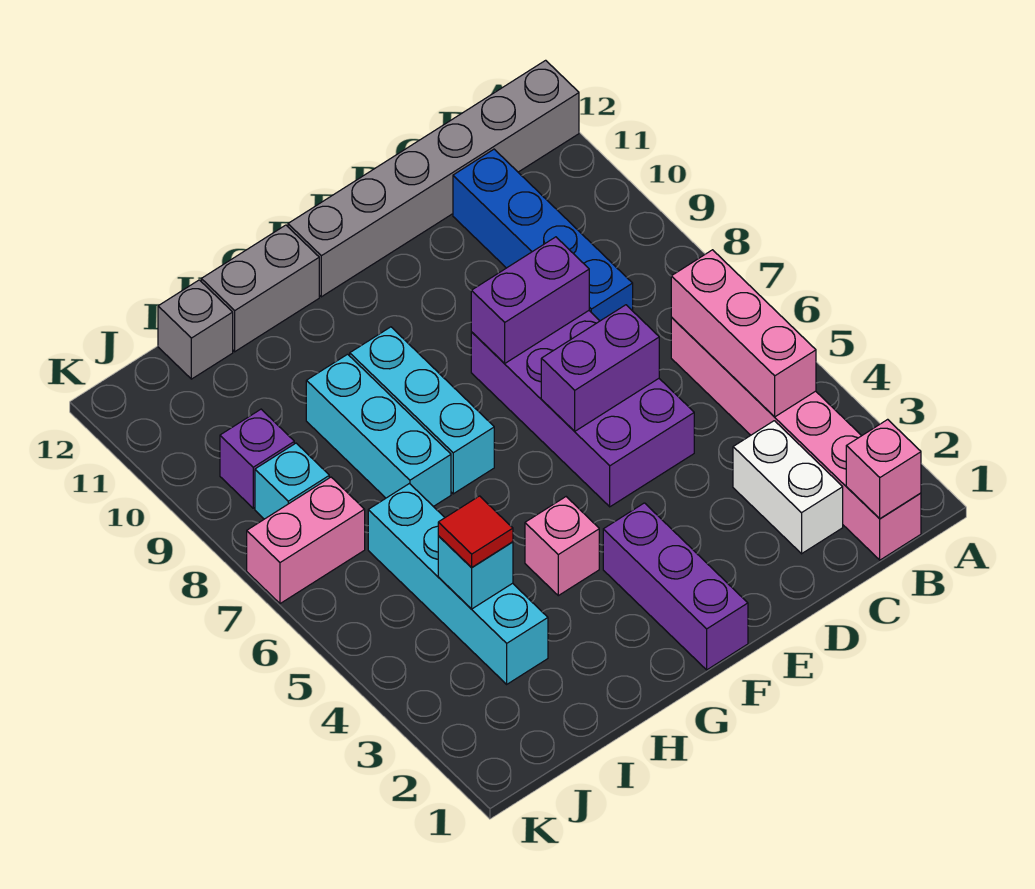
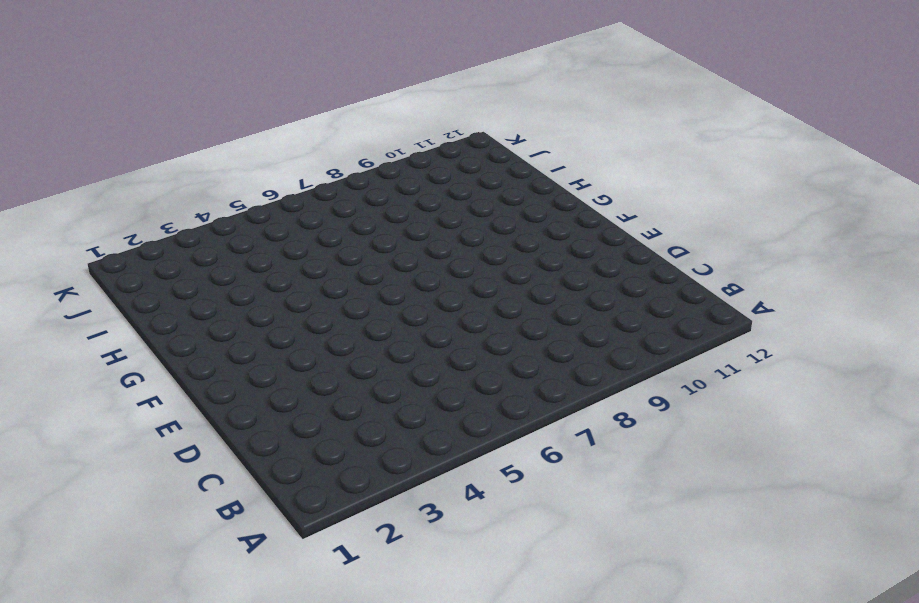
none -> grey 1x6 brick [288,60,579,297]
none -> pink 1x6 brick [671,318,921,560]
none -> white 1x2 brick [733,421,843,554]

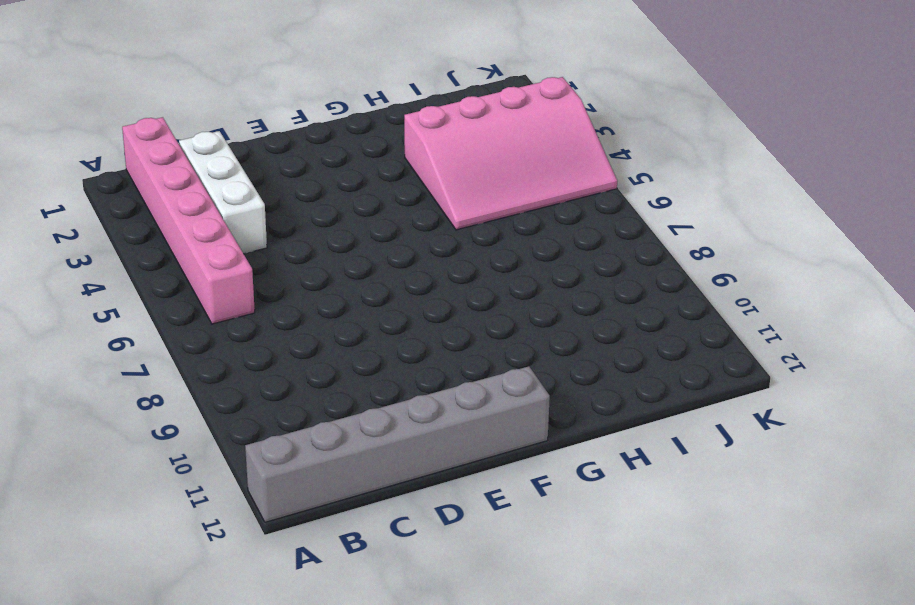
white 1x3 brick [179,131,267,254] -> white 1x2 brick [733,421,843,554]
pink 3x4 slope [404,77,617,230] -> cyan 1x4 brick [368,484,548,684]
none -> blue 1x4 brick [453,149,633,321]
none -> purple 2x4 brick [471,311,694,507]
none -> purple 1x3 brick [603,503,748,670]

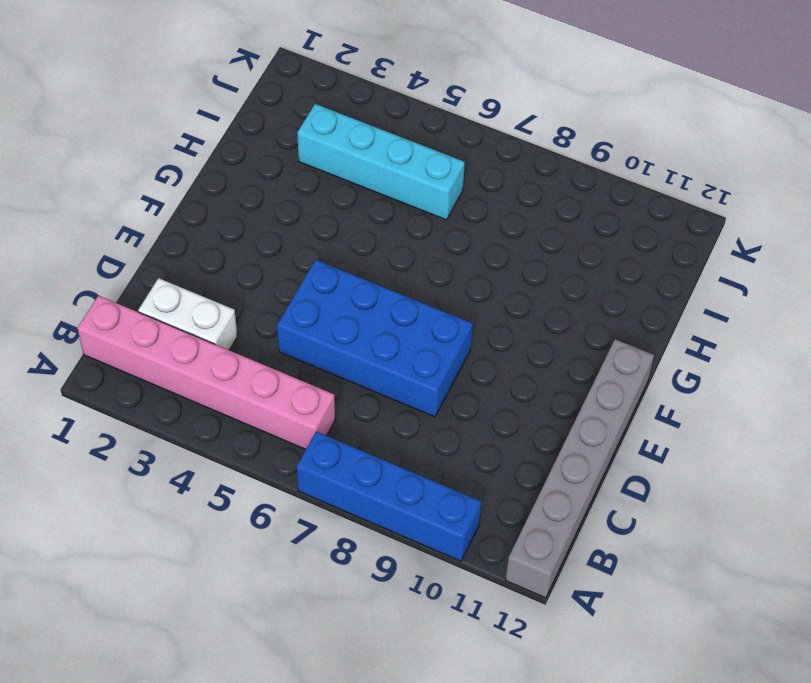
blue 1x4 brick [297,431,482,561] -> blue 1x4 brick moved to [453,149,633,321]
blue 2x4 brick [277,260,473,417] -> purple 2x4 brick [471,311,694,507]
none -> purple 1x3 brick [603,503,748,670]
none -> pink 1x1 brick [525,497,599,596]
none -> cyan 1x3 brick [350,327,494,494]

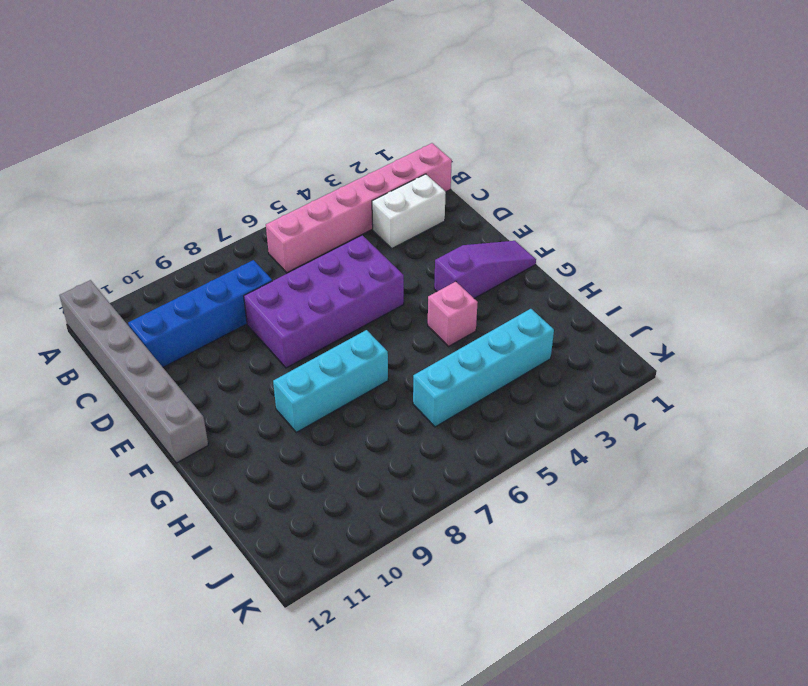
purple 1x3 slope [434,241,536,298] -> purple 1x3 brick [603,503,748,670]
none -> grey 1x2 brick [201,225,319,352]
none -> cyan 1x3 brick [306,354,451,507]
none -> grey 1x1 brick [158,280,233,379]

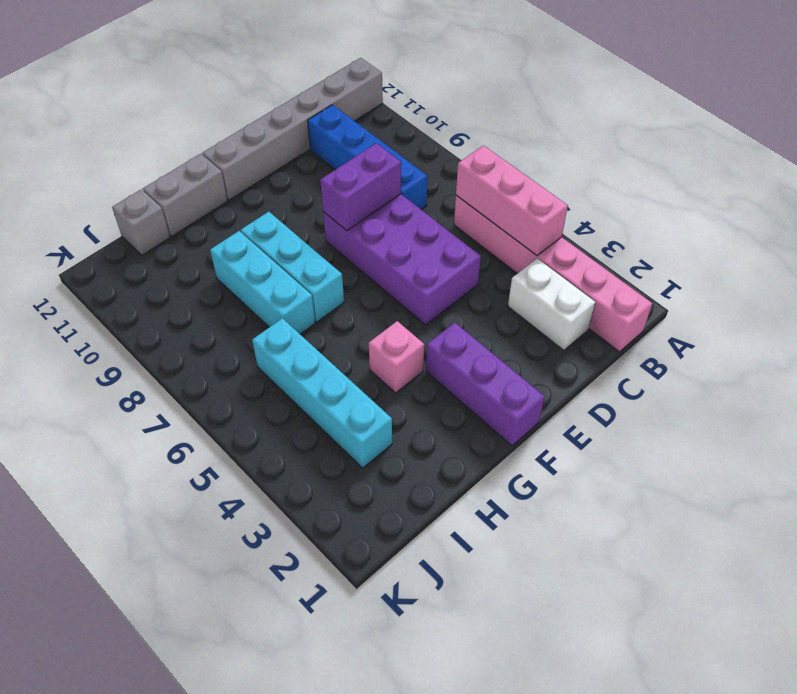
none -> pink 1x2 brick [247,477,365,604]
none -> cyan 1x1 brick [255,443,329,519]
none -> purple 1x1 brick [220,409,294,508]

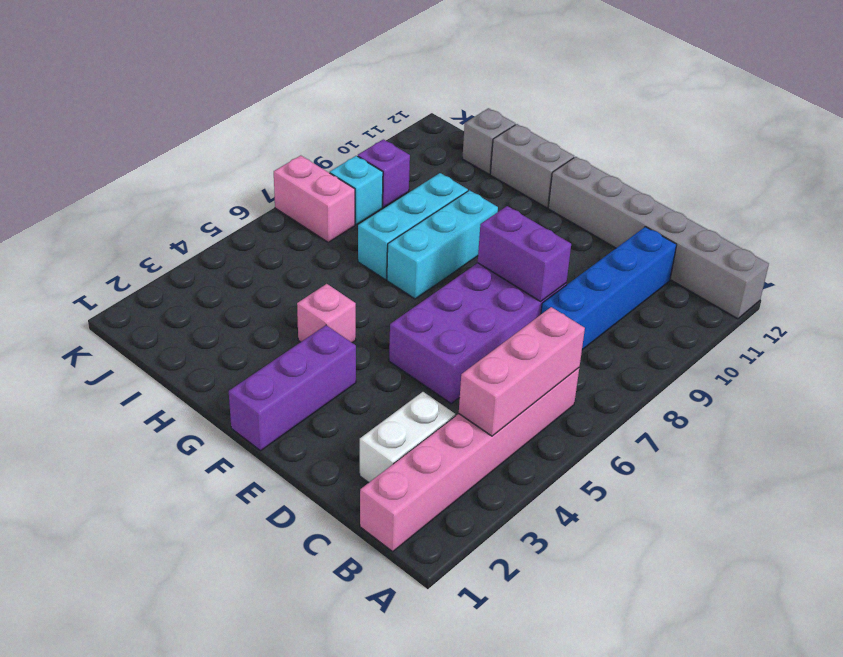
none -> cyan 1x4 brick [368,484,548,684]
none -> pink 1x1 brick [846,419,921,519]
none -> purple 1x2 brick [541,305,659,431]

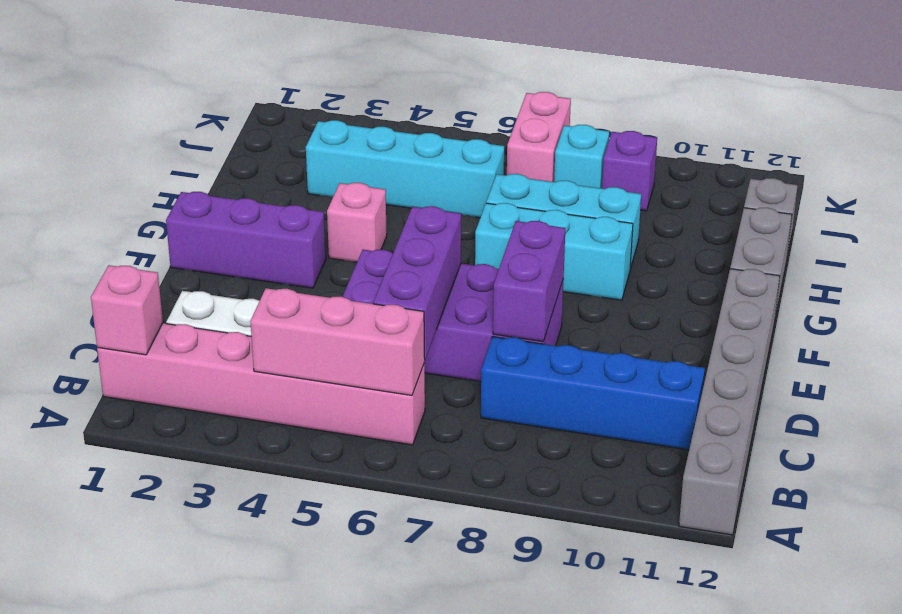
purple 1x3 brick [373,206,461,359] -> purple 1x2 brick [541,305,659,431]
none -> cyan 1x1 brick [438,536,513,609]
none -> red 1x1 tile [438,496,513,568]

